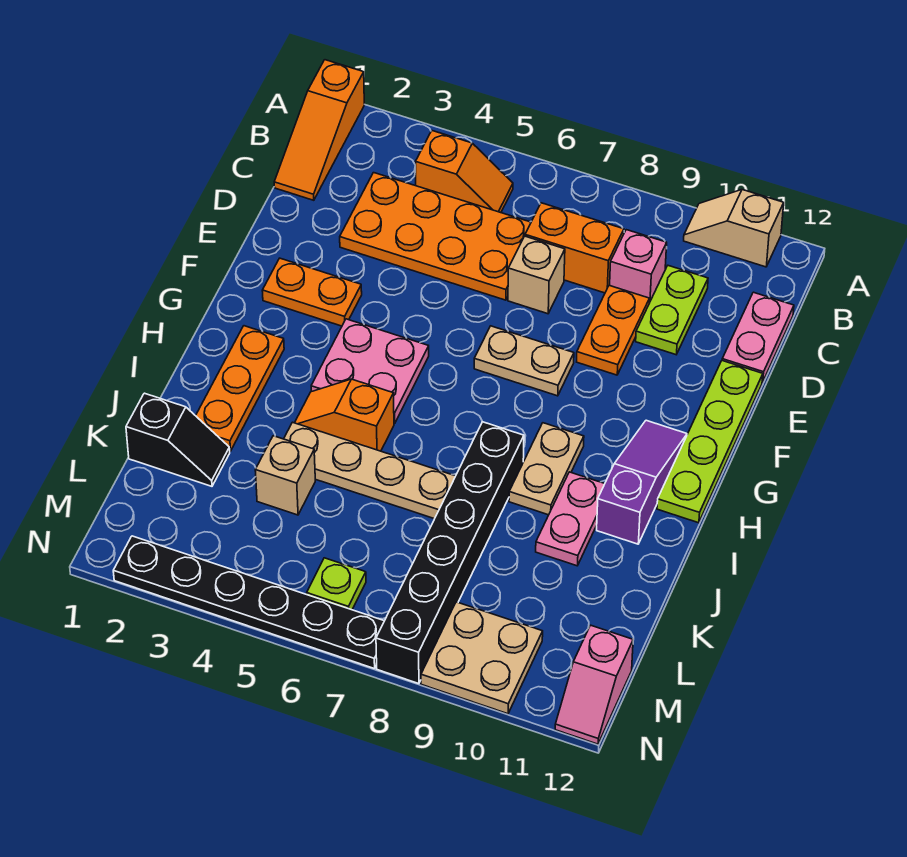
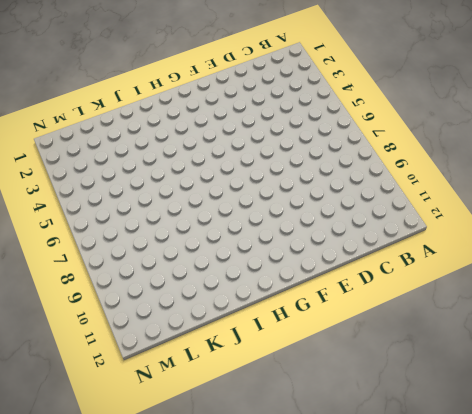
none -> orange 1x3 slope [274,60,364,200]
none -> tan 1x2 slope [684,190,784,267]
none -> orange 1x2 slope [416,131,513,213]

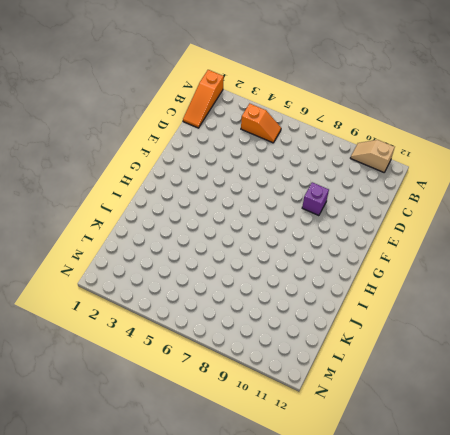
purple 1x1 brick [302,182,329,216] -> orange 1x2 plate [577,285,649,375]
none -> orange 2x4 plate [340,173,531,300]
none -> orange 1x2 brick [525,203,624,293]
none -> pink 1x1 brick [610,230,667,303]

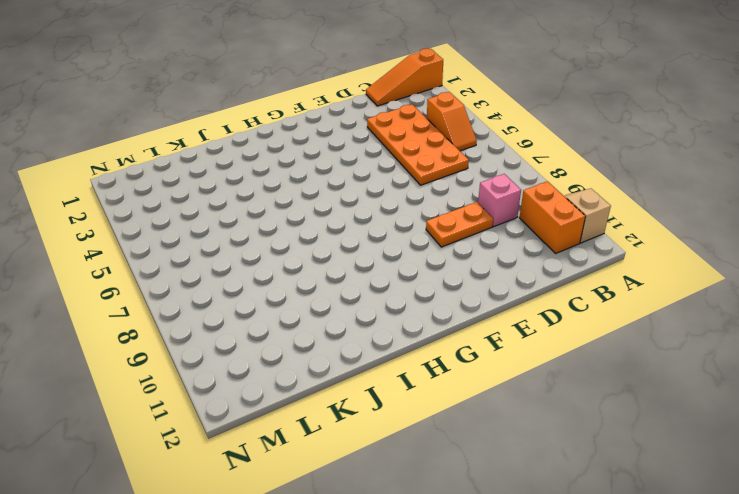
orange 1x2 brick [519,181,585,253] -> orange 1x2 brick moved to [525,203,624,293]
none -> lime 1x2 plate [636,266,708,355]
none -> pink 1x2 plate [722,292,794,382]
none -> tan 1x1 brick [508,236,565,314]

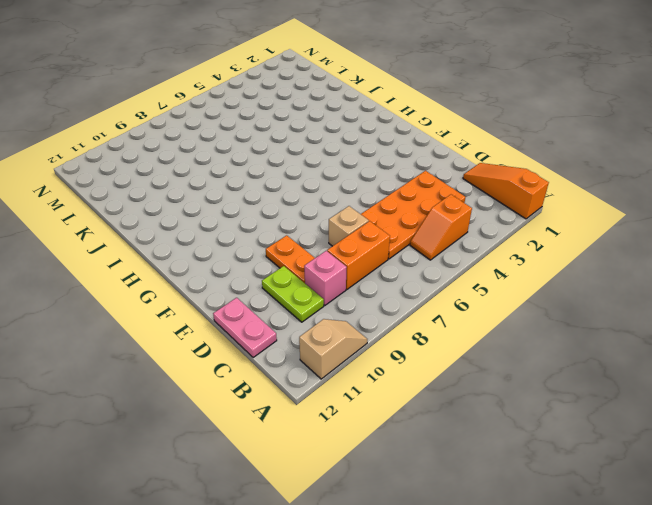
none -> lime 1x4 plate [657,361,763,523]
none -> orange 1x2 plate [262,258,362,326]
none -> tan 1x2 plate [474,326,574,396]

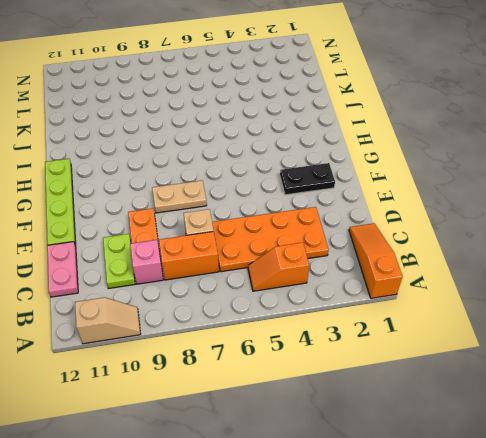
black 1x2 plate [280,163,335,195] -> orange 1x2 plate [262,258,362,326]
none -> pink 2x2 plate [311,319,429,423]
none -> purple 1x3 slope [597,420,687,544]
none -> orange 1x3 plate [196,326,284,451]

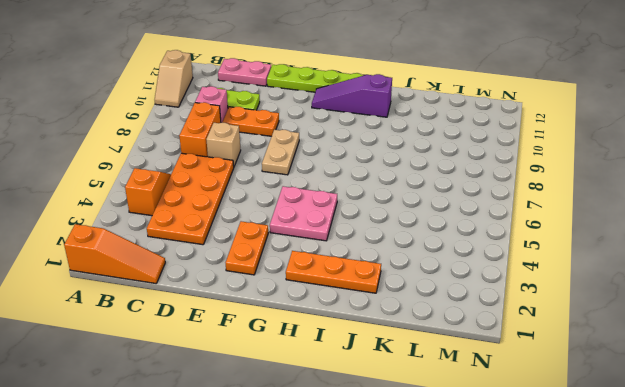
none -> tan 1x2 plate [509,423,584,515]
none -> orange 1x2 slope [295,379,394,451]
none -> black 1x6 brick [376,422,524,684]

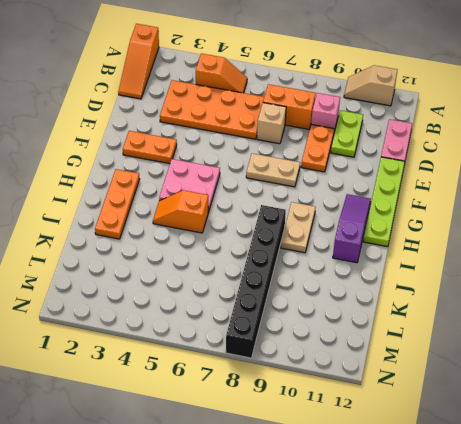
none -> pink 1x2 plate [536,472,605,566]
none -> tan 1x4 plate [284,422,455,519]
none -> black 1x2 slope [126,393,230,486]

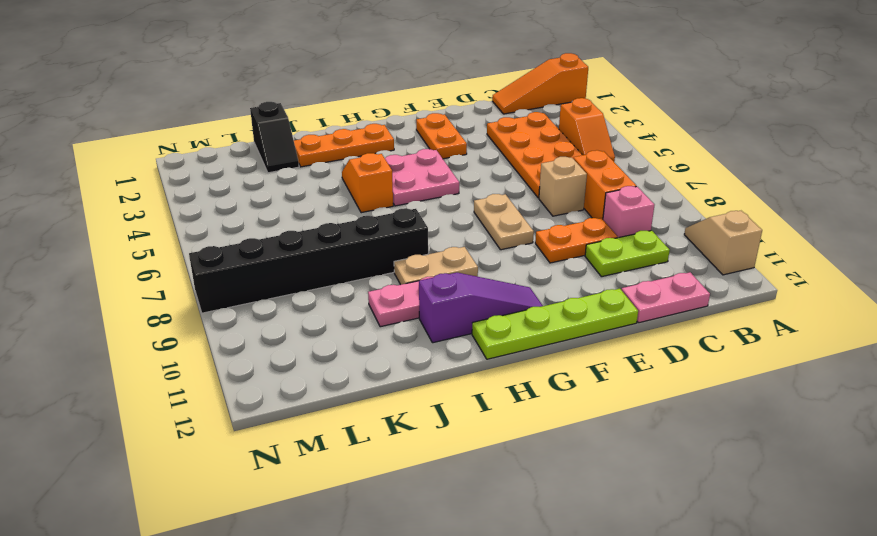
none -> tan 1x4 plate [284,422,455,519]
none -> tan 1x1 brick [255,436,315,515]
none -> lime 1x1 plate [307,558,366,610]

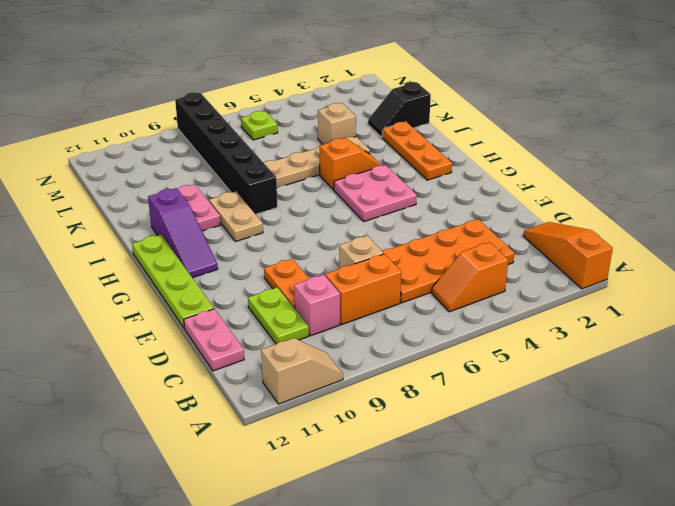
none -> orange 1x2 plate [262,258,362,326]
none -> tan 1x2 plate [474,326,574,396]
none -> tan 2x2 plate [421,602,543,714]

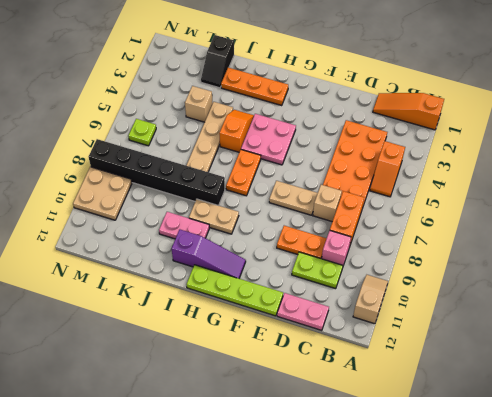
tan 1x2 plate [269,181,318,215] -> tan 1x2 plate turned to [474,326,574,396]
orange 1x2 plate [226,150,261,196] -> orange 1x2 plate moved to [262,258,362,326]
none -> pink 1x2 slope [555,625,633,744]
none -> black 1x6 plate [113,536,384,669]

